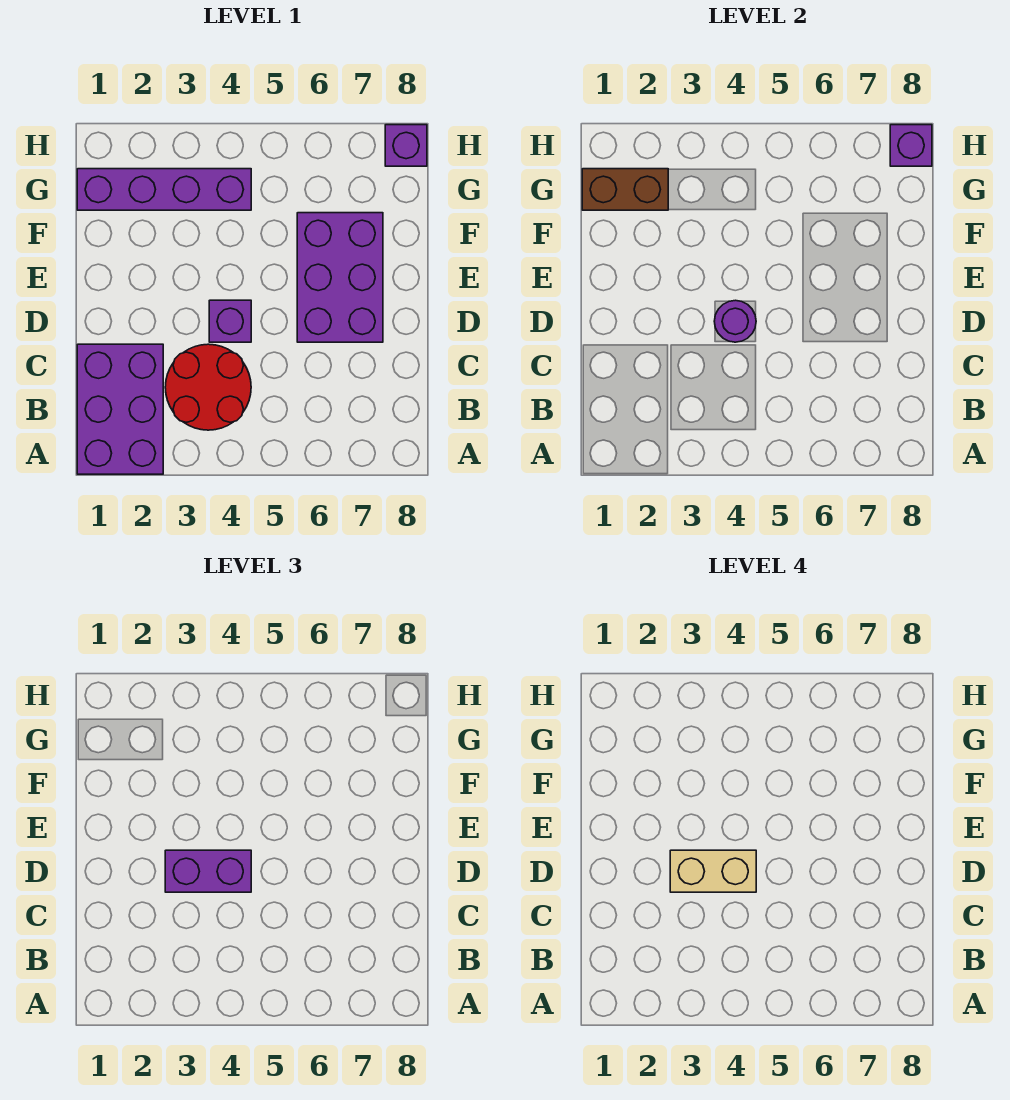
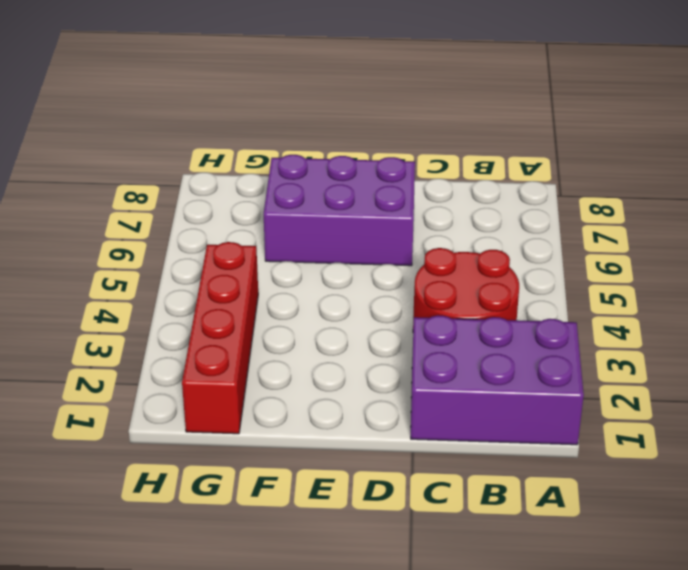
red 1x4 brick [182,242,258,434] -> purple 1x4 brick [77,169,251,210]
none -> purple 1x1 brick [209,300,251,342]
none -> purple 1x1 brick [385,125,427,166]

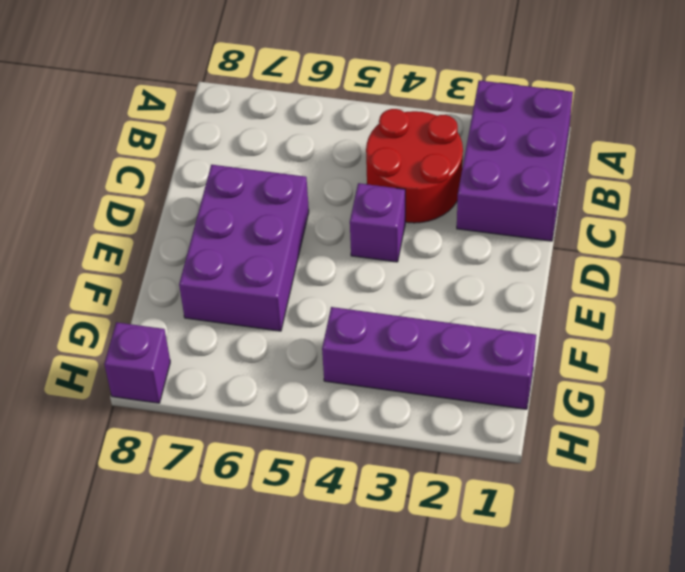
none -> purple 1x1 round brick [714,300,756,342]
none -> brown 1x2 brick [582,169,668,210]

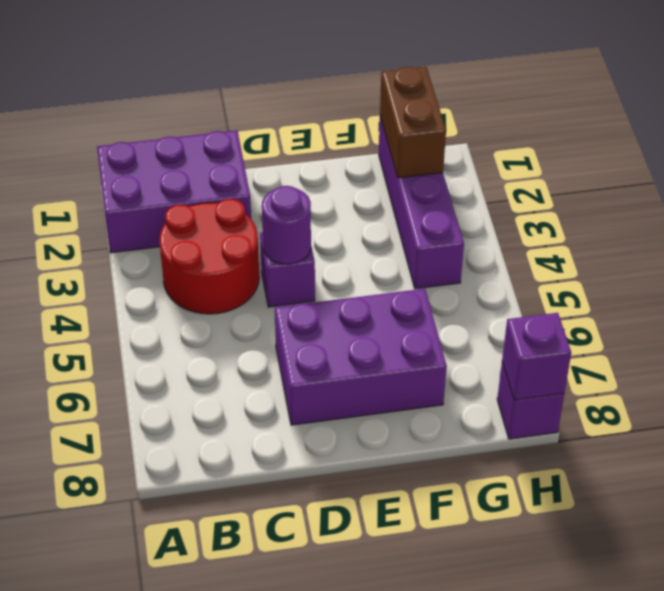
none -> purple 1x2 brick [165,850,251,892]
none -> tan 1x2 brick [670,850,756,892]

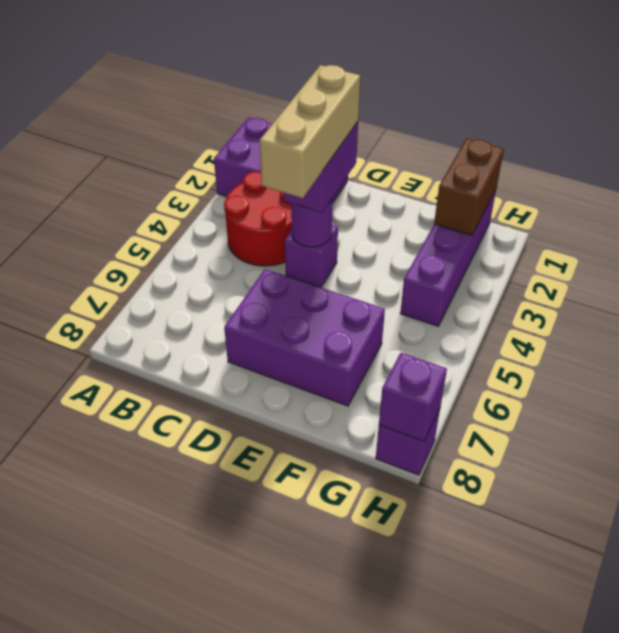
tan 1x3 brick [260,65,360,198] -> tan 1x2 brick [670,850,756,892]

